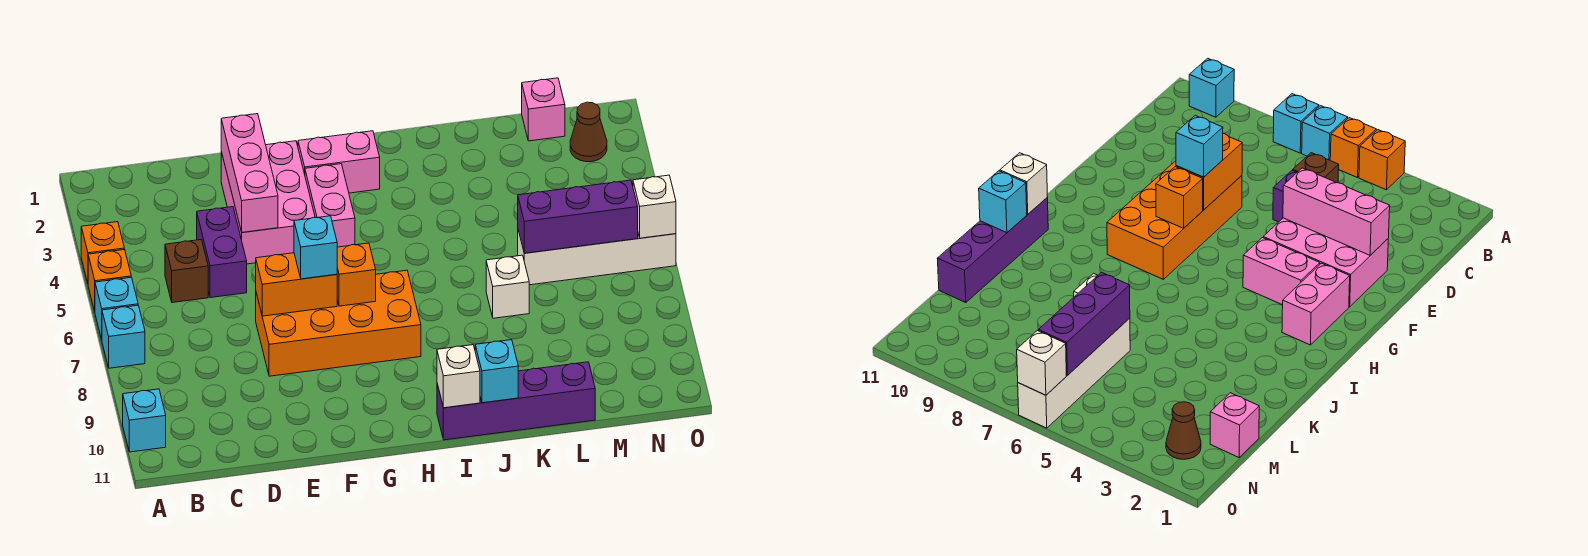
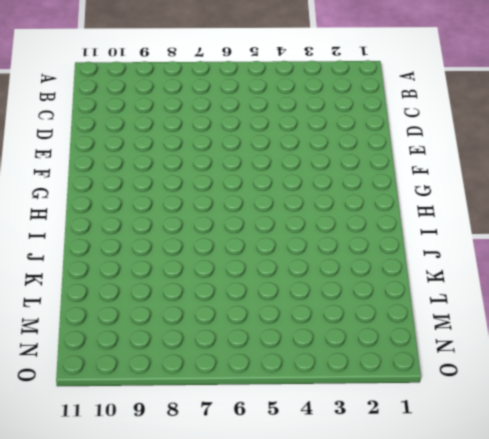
none -> orange 1x1 brick [81,222,124,283]
none -> orange 1x1 brick [88,249,131,311]
none -> cyan 1x1 brick [95,277,138,339]

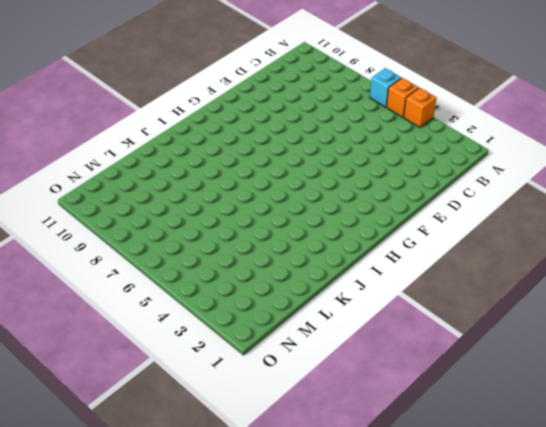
none -> cyan 1x1 brick [102,305,145,368]
none -> cyan 1x1 brick [123,389,166,452]
none -> brown 1x1 brick [165,240,208,303]

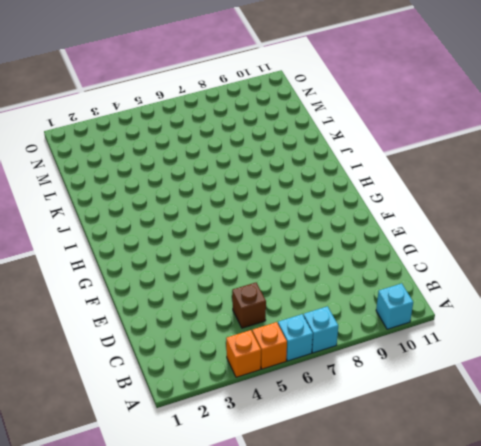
none -> purple 1x2 brick [197,207,247,298]
none -> pink 2x3 brick [221,141,315,264]
none -> orange 2x4 brick [256,270,421,376]

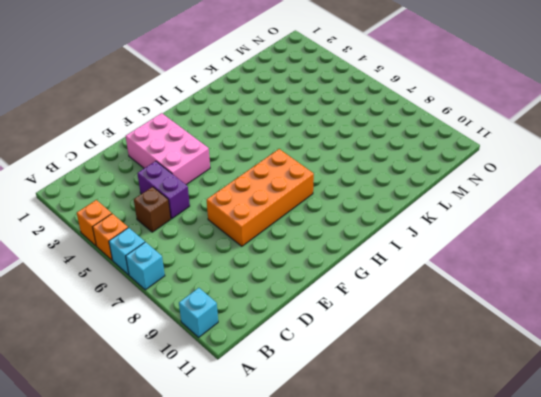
none -> pink 1x2 brick [298,131,380,193]
none -> pink 1x2 brick [305,164,355,247]
none -> purple 1x4 brick [437,362,595,440]

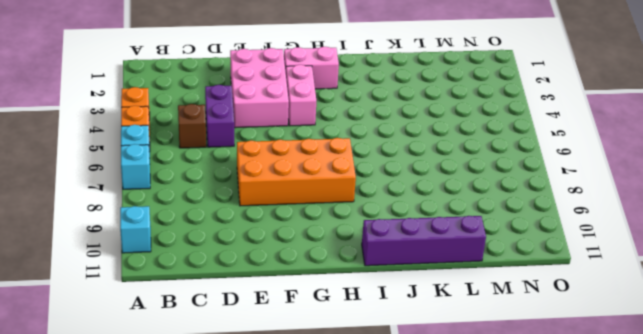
none -> white 1x1 brick [486,255,529,318]
none -> white 1x4 brick [518,230,676,285]
none -> pink 1x1 brick [522,78,565,141]

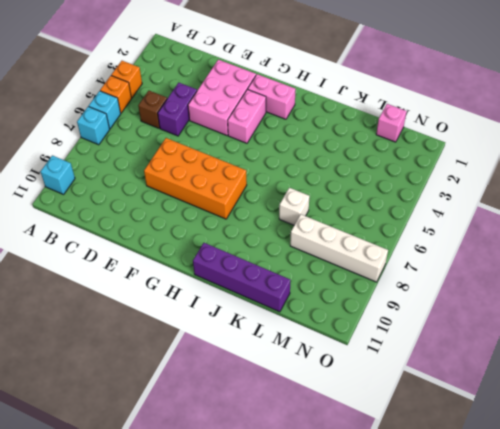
white 1x4 brick [290,214,388,282] -> white 1x4 brick moved to [518,230,676,285]
none -> brown 1x1 cone [570,102,607,162]
none -> pink 1x3 brick [221,114,278,232]
none -> orange 1x2 brick [256,253,337,316]

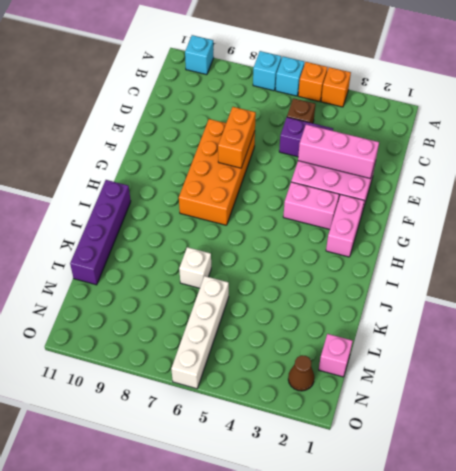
none -> orange 1x1 brick [337,243,376,306]
none -> white 1x1 brick [437,345,480,408]
none -> cyan 1x1 brick [475,340,518,403]

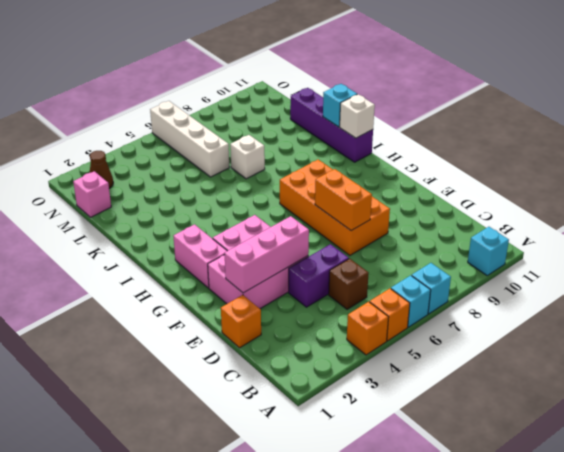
orange 1x1 brick [221,295,261,348] -> orange 1x1 brick moved to [337,243,376,306]
none -> purple 1x3 brick [518,180,638,253]
none -> white 1x1 brick [633,175,676,238]
none -> cyan 1x1 brick [294,216,337,279]

